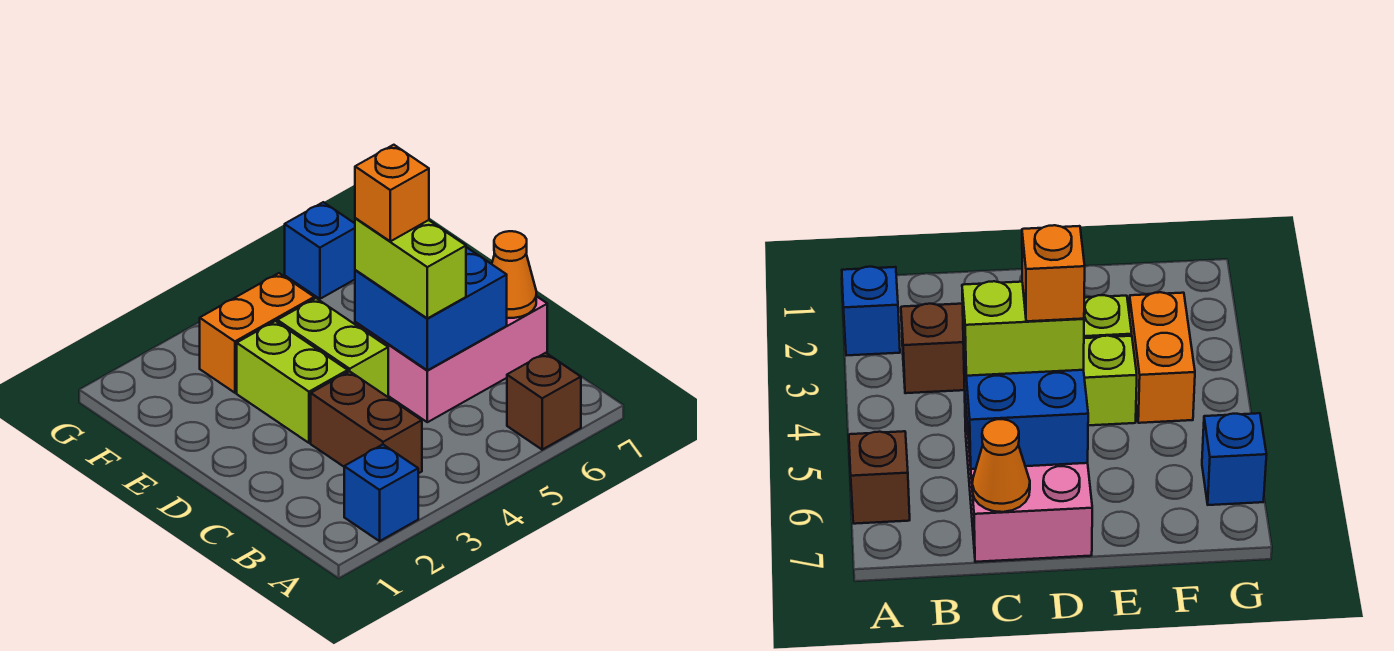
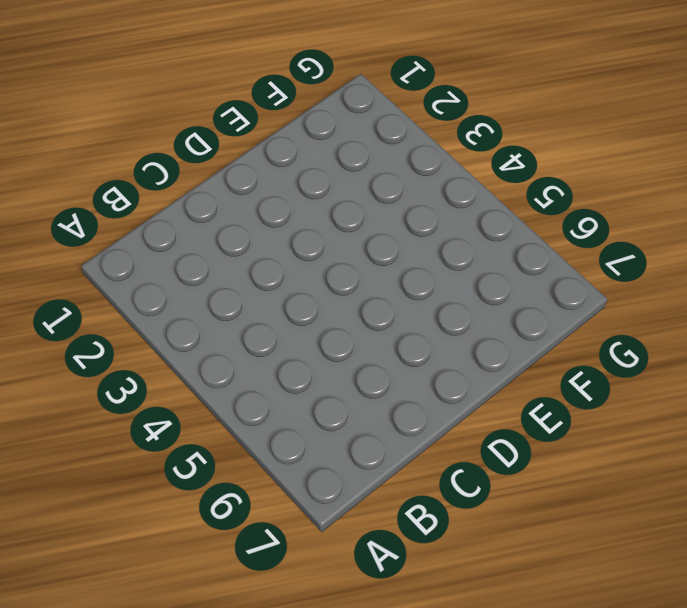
none -> blue 1x1 brick [344,445,418,541]
none -> brown 1x1 brick [507,353,581,450]
none -> brown 1x2 brick [311,371,422,474]

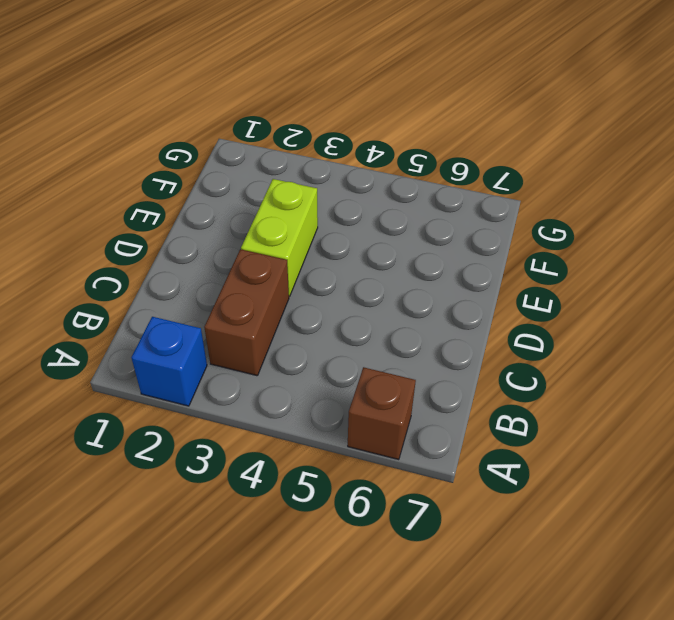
none -> pink 2x3 brick [355,296,547,422]
none -> lime 1x2 brick [277,298,388,397]
none -> orange 1x2 brick [200,273,314,393]

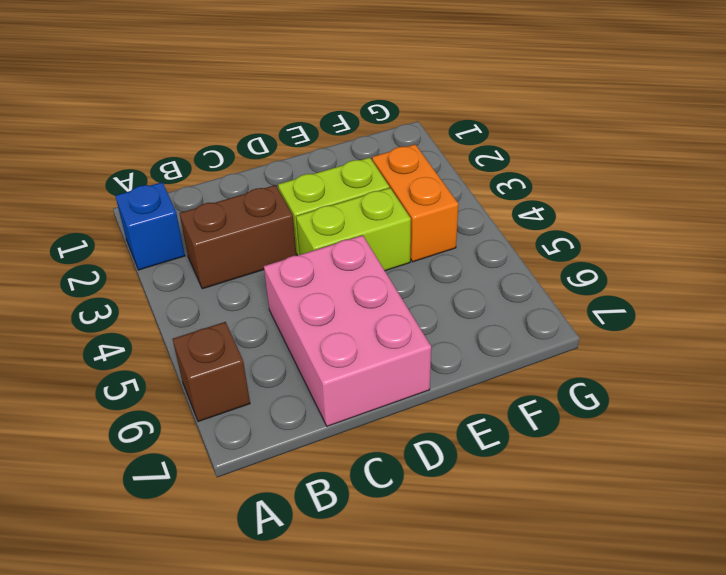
none -> blue 1x1 brick [285,202,355,299]
none -> blue 2x2 brick [355,247,507,370]
none -> orange 1x1 cone [492,231,536,318]

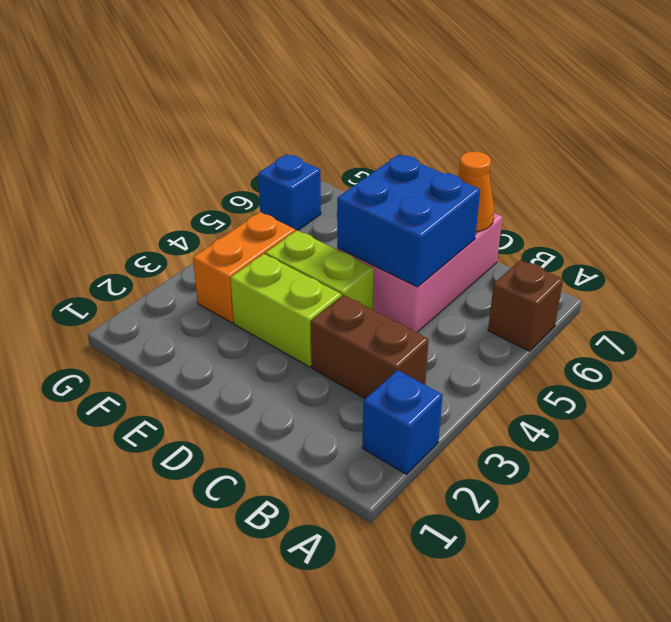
none -> lime 1x2 brick [355,218,466,318]
none -> orange 1x1 brick [355,145,429,241]

